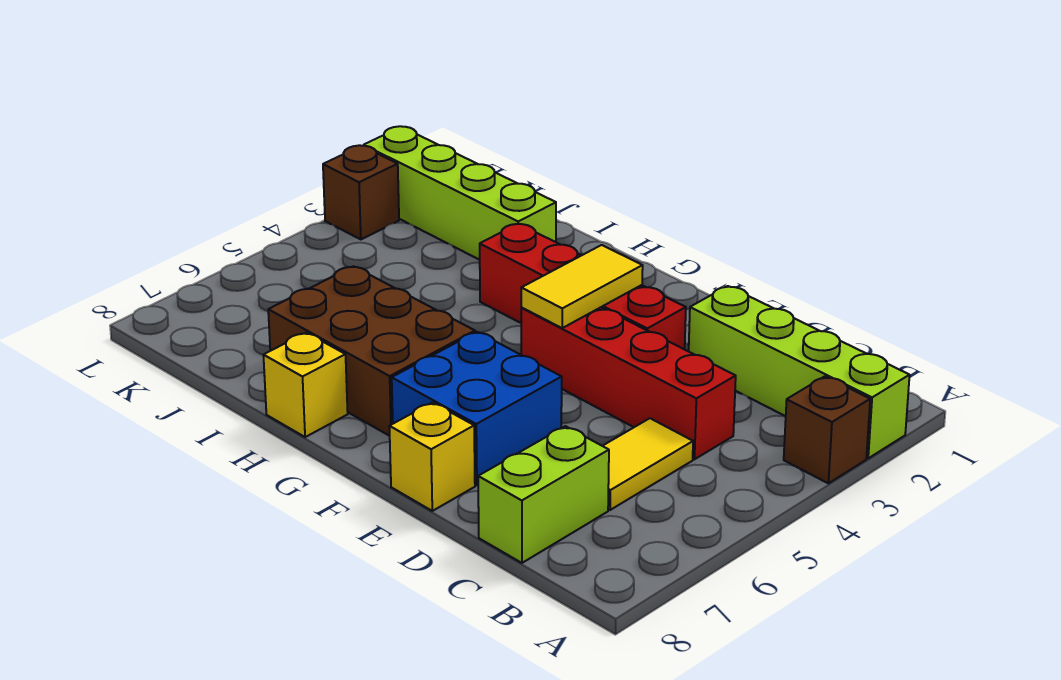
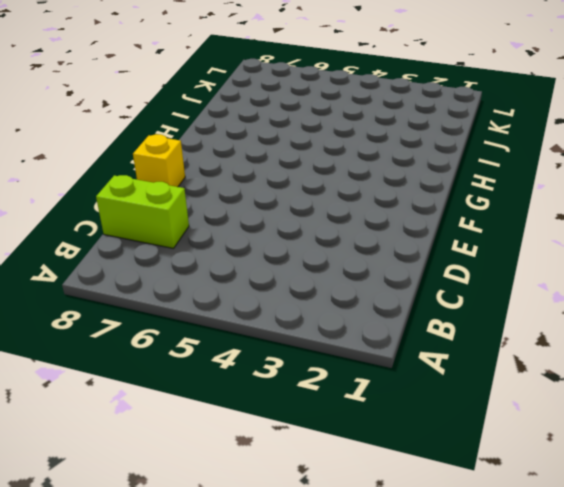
none -> lime 1x4 brick [689,286,910,458]
none -> brown 1x1 brick [784,376,870,483]
none -> red 1x4 brick [521,307,736,459]

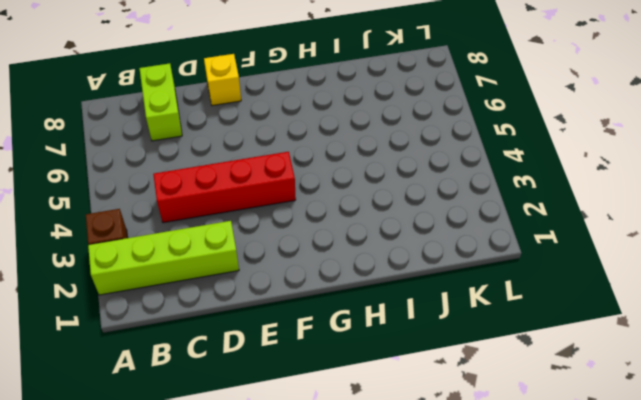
none -> yellow 1x2 tile [603,418,693,510]
none -> red 1x4 brick [480,224,686,349]
none -> blue 2x2 brick [392,332,562,485]

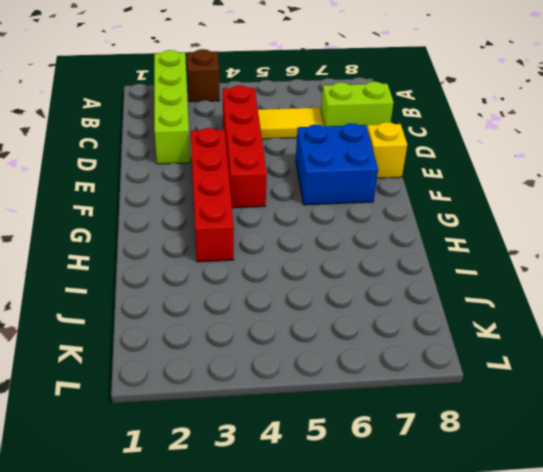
none -> brown 2x3 brick [268,266,475,436]
none -> yellow 1x1 brick [263,333,348,437]
none -> lime 1x4 brick [364,126,556,260]

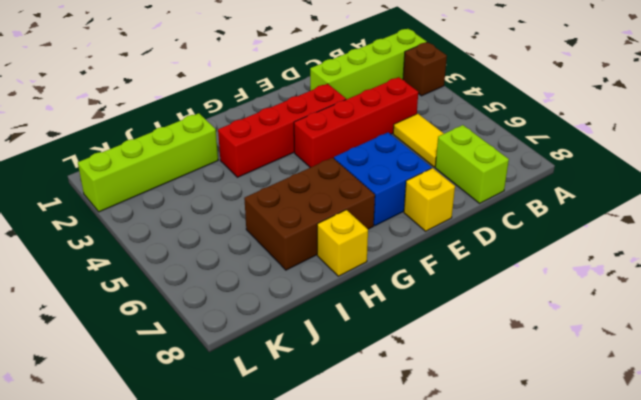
none -> brown 1x1 brick [323,145,399,239]
none -> yellow 1x2 tile [521,245,643,328]

